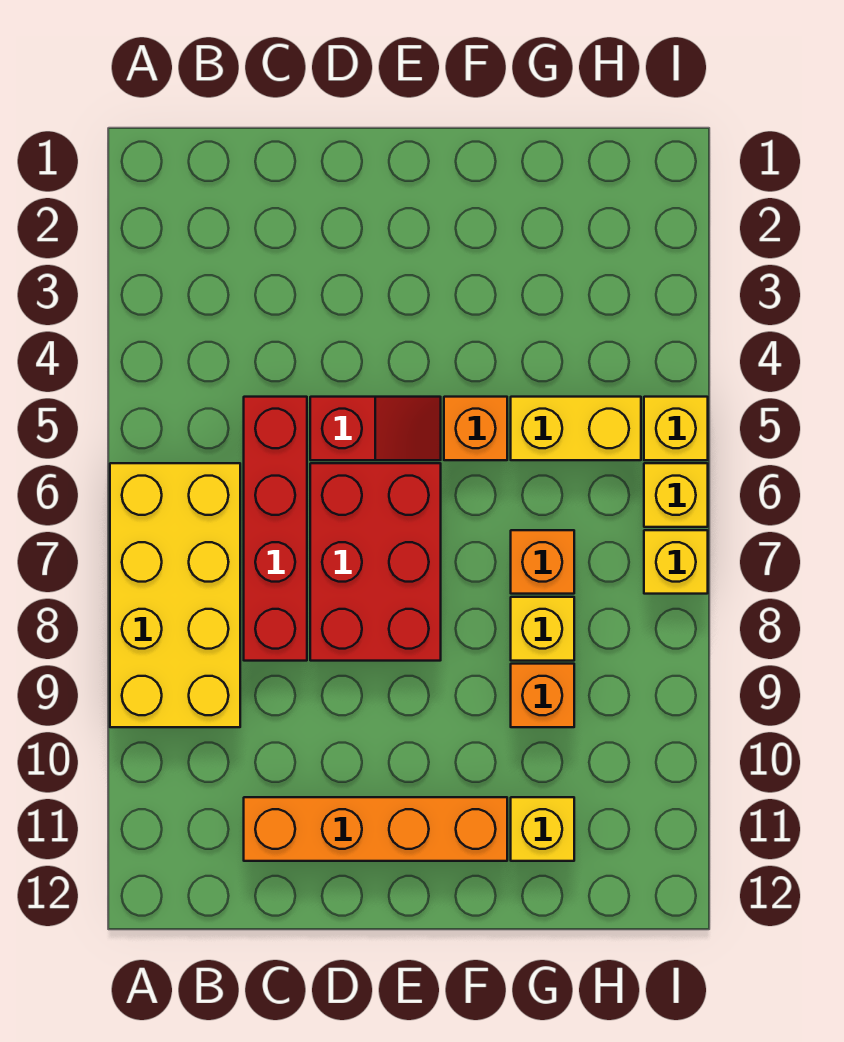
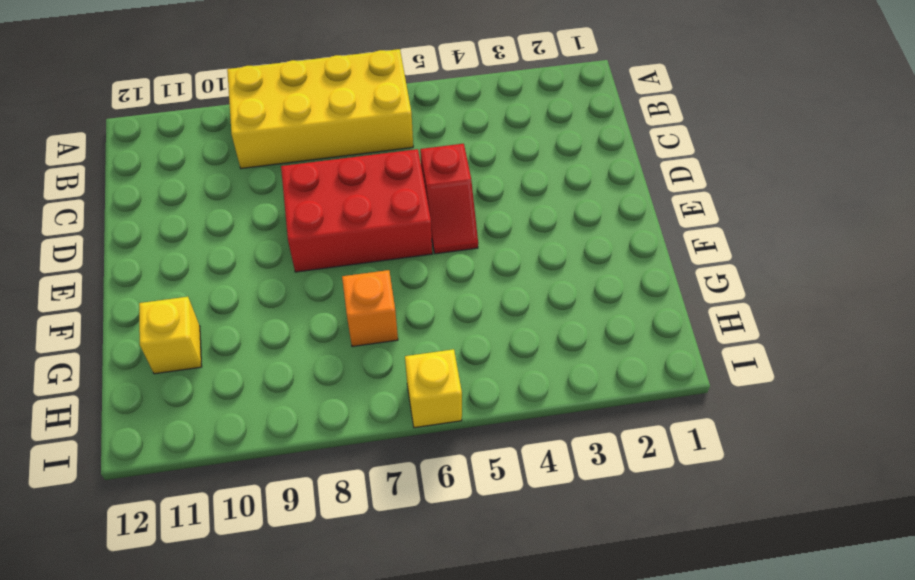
none -> red 1x4 brick [244,397,307,661]
none -> orange 1x4 brick [244,797,507,861]
none -> orange 1x1 brick [444,397,507,460]

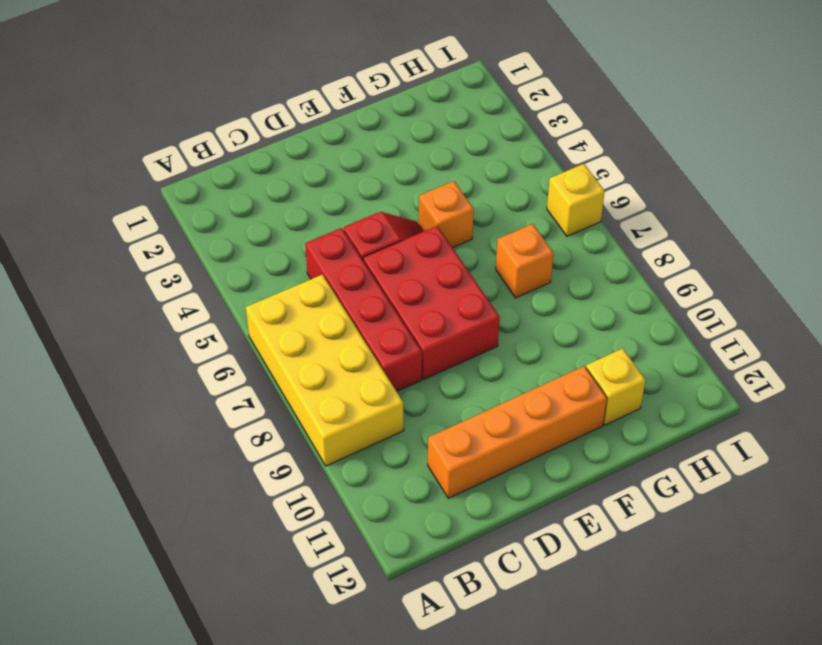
none -> yellow 1x2 brick [511,397,641,460]
none -> yellow 1x1 brick [511,597,574,661]
none -> orange 1x1 brick [511,664,574,727]

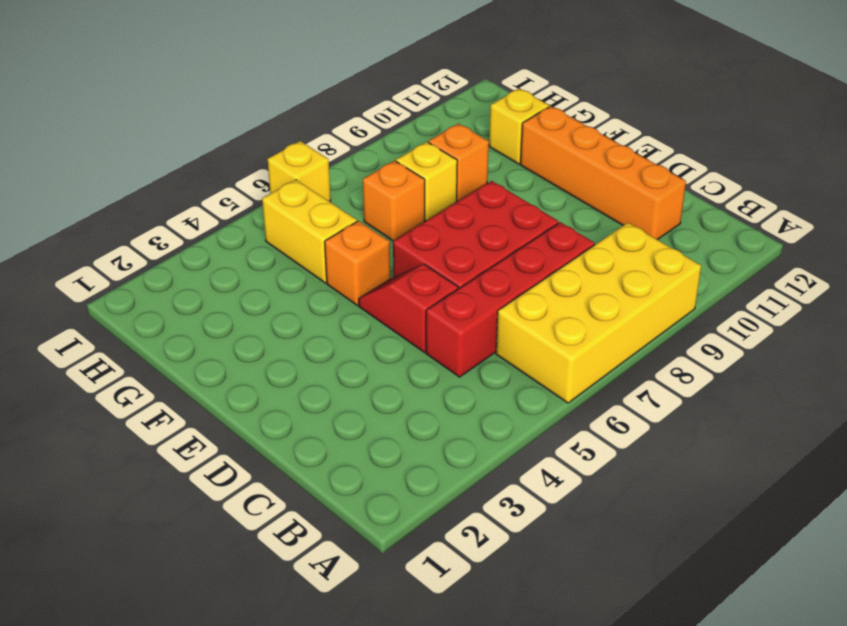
none -> yellow 1x1 brick [644,397,708,460]
none -> yellow 1x1 brick [644,530,708,594]

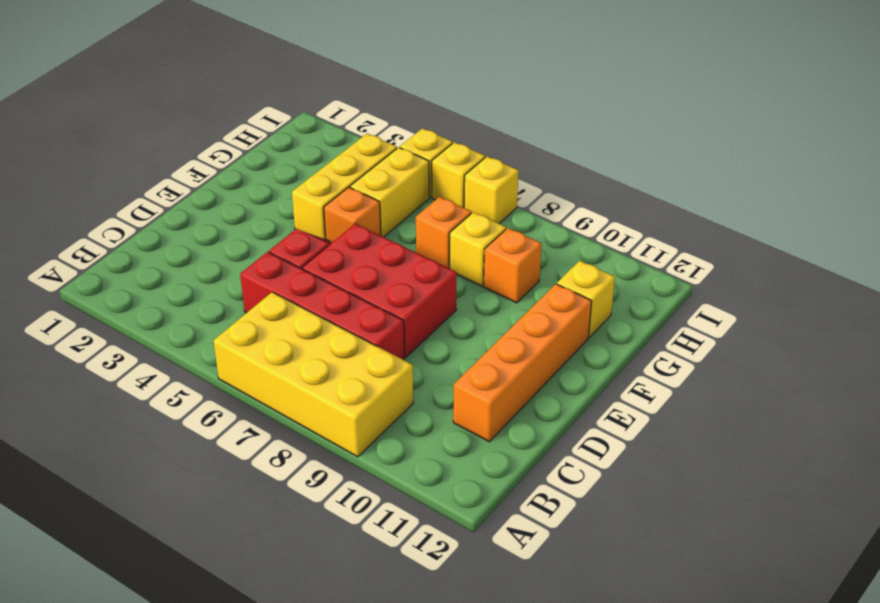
yellow 1x3 brick [292,134,397,239] -> none

